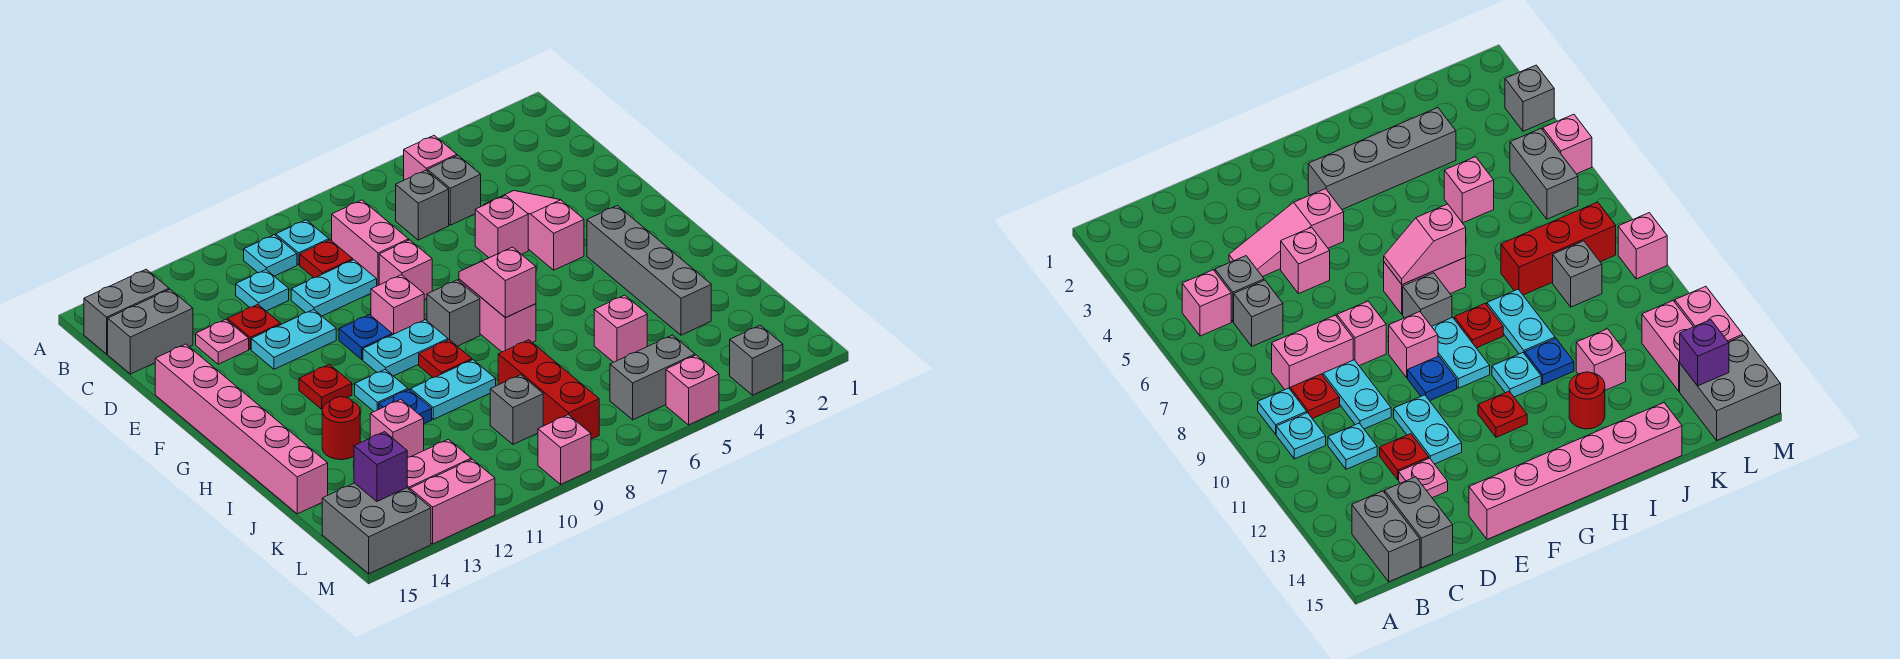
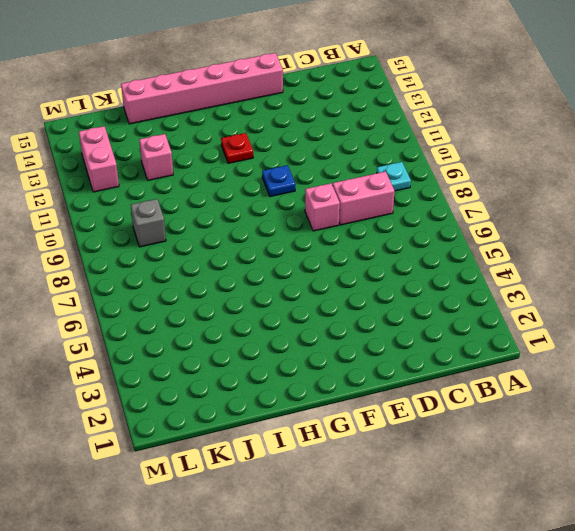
none -> pink 1x1 brick [404,136,457,180]
none -> cyan 1x1 plate [244,235,297,276]
none -> grey 1x2 brick [84,269,169,354]
none -> grey 1x1 brick [428,155,481,225]

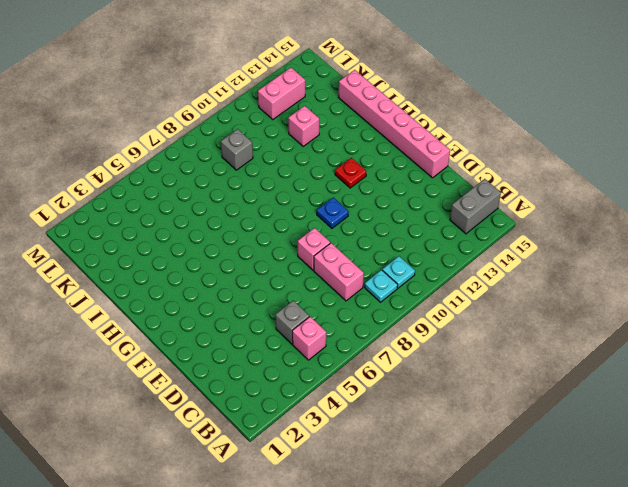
none -> grey 1x1 brick [396,170,449,240]
none -> red 1x1 plate [300,240,353,278]
none -> cyan 1x1 plate [236,270,289,311]
none -> grey 1x2 brick [108,289,193,374]

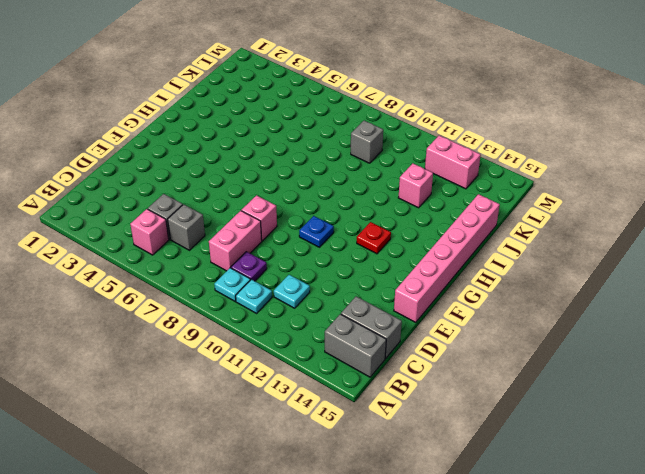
purple 1x1 plate [231,252,267,281] -> red 1x1 plate [300,240,353,278]
none -> pink 1x3 slope [484,191,584,270]
none -> cyan 1x2 plate [291,260,377,316]
none -> red 1x1 plate [227,305,281,349]
none -> pink 1x1 plate [196,319,249,364]

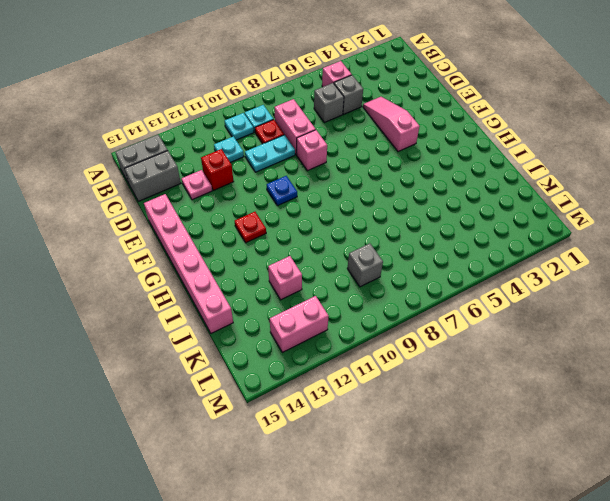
red 1x1 brick [201,149,234,190] -> red 1x1 plate [227,305,281,349]
none -> pink 1x1 brick [475,195,528,258]
none -> cyan 1x2 plate [251,310,336,369]
none -> pink 1x1 brick [371,275,424,335]
none -> grey 1x4 brick [587,206,711,335]

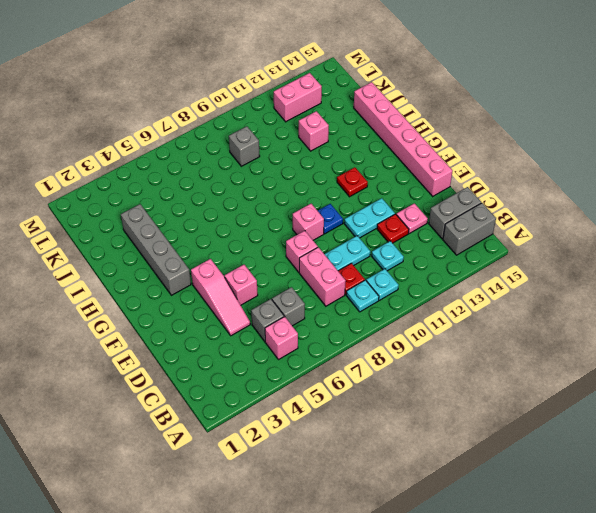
none -> pink 1x2 brick [459,279,536,352]
none -> grey 1x1 brick [427,280,480,346]
none -> cyan 1x2 plate [363,320,448,376]
none -> red 1x1 plate [419,340,472,378]

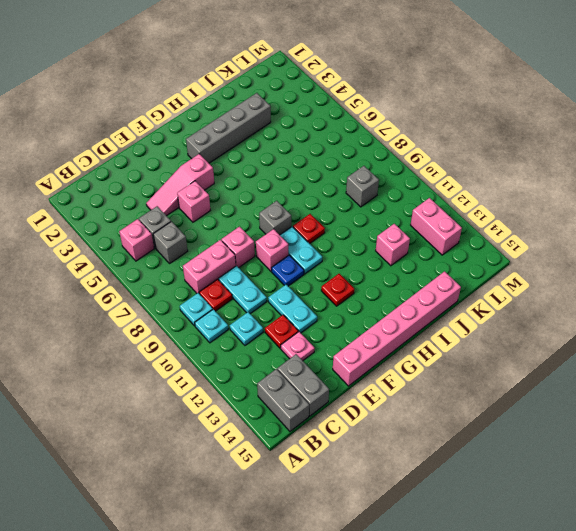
none -> pink 1x2 brick [459,279,536,352]
none -> cyan 1x1 plate [355,369,408,412]
none -> cyan 1x2 plate [411,360,496,419]
none -> blue 1x1 plate [379,390,432,424]

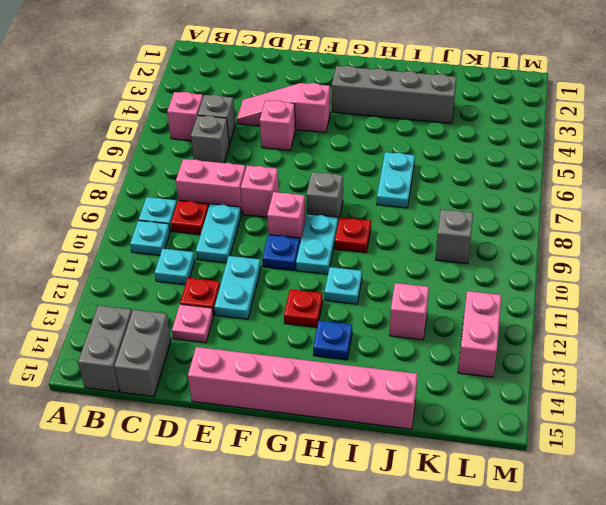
blue 1x1 plate [313,321,352,360] -> blue 1x1 plate moved to [379,390,432,424]
cyan 1x2 plate [377,152,415,208] -> cyan 1x2 plate moved to [411,360,496,419]
none -> pink 1x2 brick [459,279,536,352]
none -> red 1x1 round brick [322,397,360,460]
none -> pink 1x1 brick [594,295,647,362]
none -> red 1x3 brick [498,340,599,439]

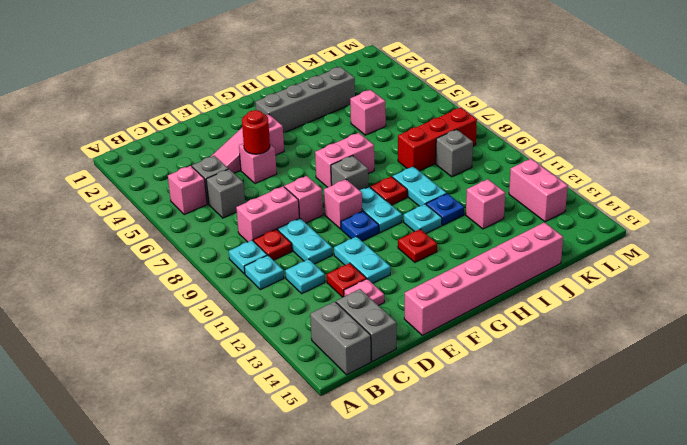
red 1x1 round brick [242,110,270,154] -> red 1x1 round brick moved to [322,397,360,460]
none -> grey 1x2 brick [610,335,695,420]
none -> grey 2x2 brick [322,483,431,574]
none -> grey 1x1 brick [730,325,783,395]
none -> pink 1x1 brick [666,355,719,425]

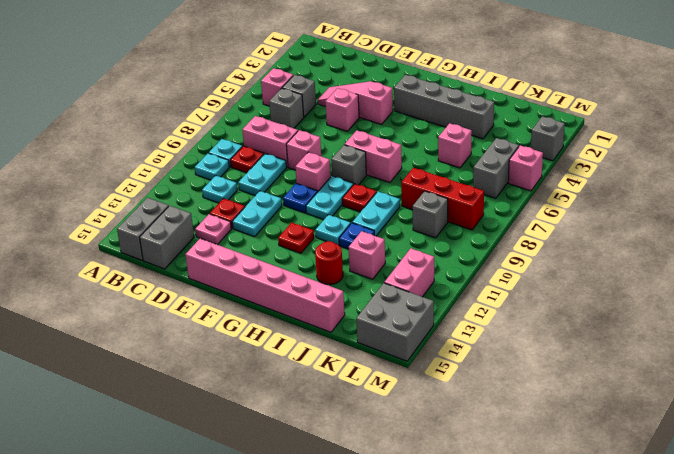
none -> pink 1x1 brick [538,415,591,484]
none -> pink 1x2 brick [410,459,495,544]
none -> pink 1x2 slope [459,247,536,317]
none -> purple 1x1 brick [354,432,407,501]

